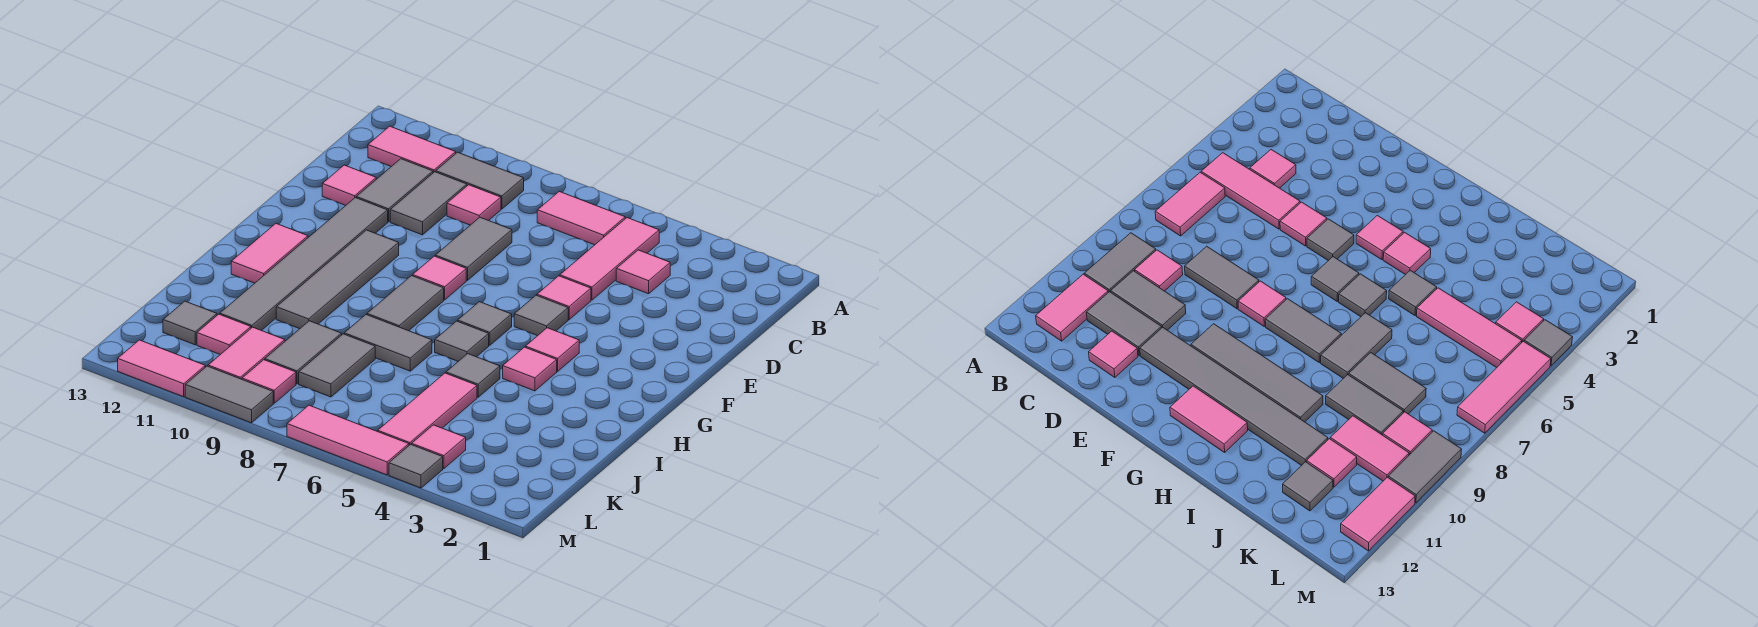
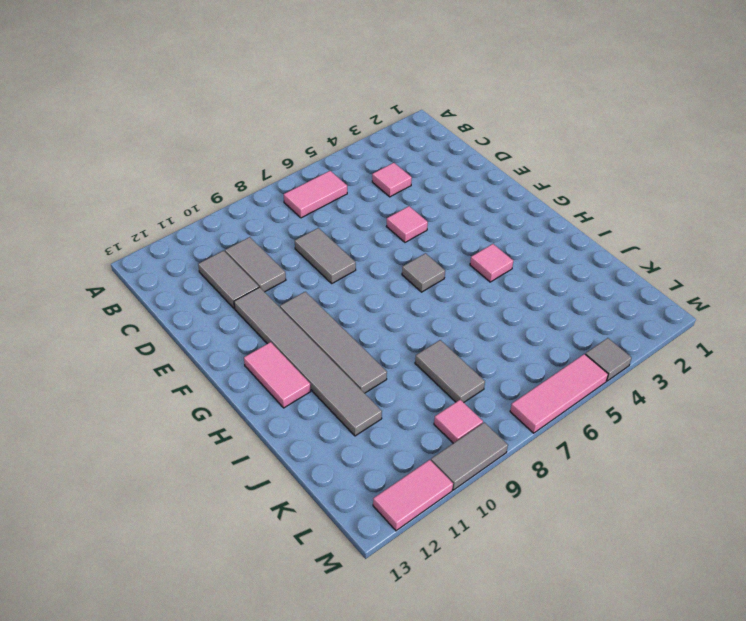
none -> pink 1x3 tile [560,218,659,300]
none -> grey 1x2 tile [436,152,524,209]
none -> pink 1x2 tile [368,126,456,173]
none -> pink 1x1 tile [447,185,501,225]

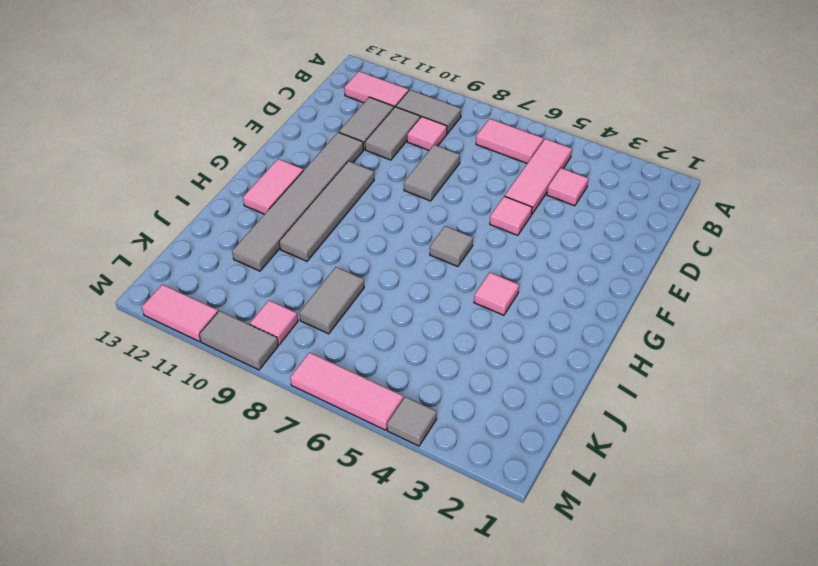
none -> pink 1x1 tile [322,165,376,206]
none -> grey 1x1 tile [514,295,568,336]
none -> pink 1x1 tile [413,256,466,300]
none -> pink 1x1 tile [525,328,579,371]

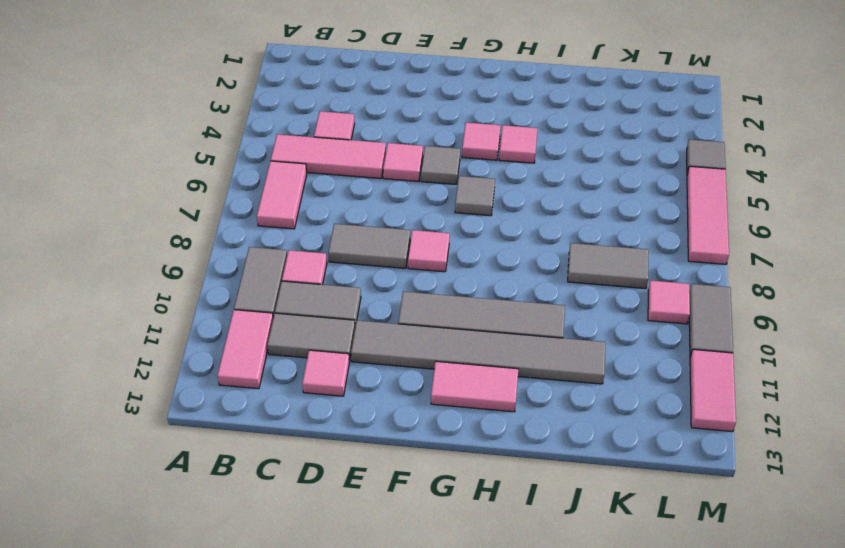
none -> grey 1x2 tile [367,276,444,331]
none -> grey 1x1 tile [435,321,489,361]
none -> grey 1x1 tile [446,354,500,397]
none -> grey 1x2 tile [344,315,432,371]

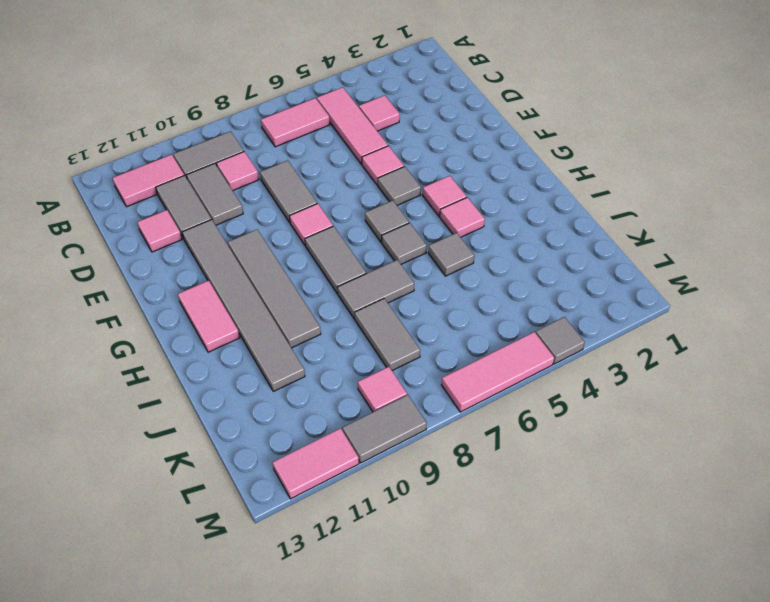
none -> pink 1x3 tile [378,373,477,445]
none -> grey 1x2 tile [265,321,342,384]
none -> pink 1x2 tile [208,327,285,379]
none -> pink 1x1 tile [197,314,251,355]

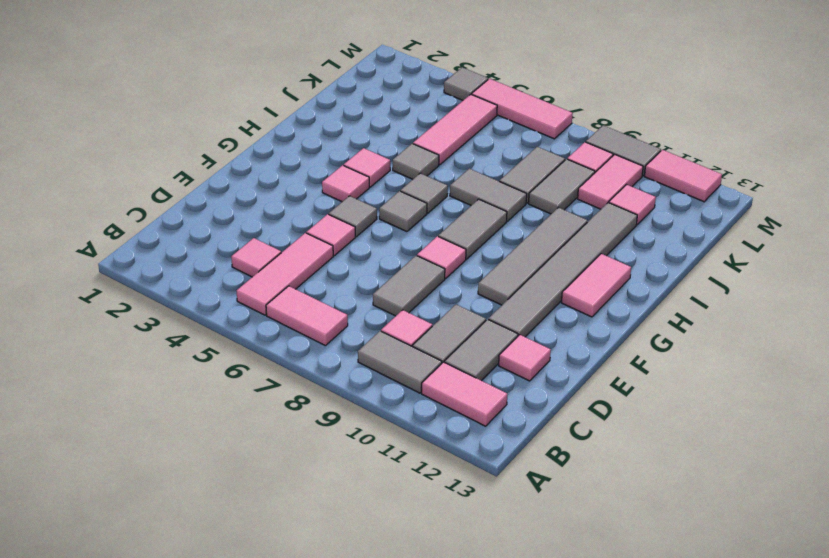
none -> grey 1x1 tile [163,301,217,345]
none -> pink 1x1 tile [412,425,466,469]

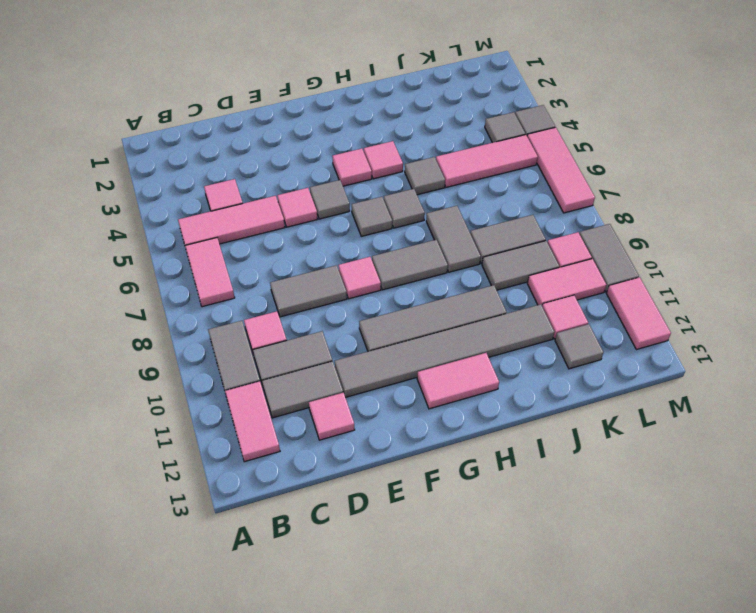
grey 1x1 tile [485,112,525,143] -> pink 1x1 tile [412,425,466,469]

